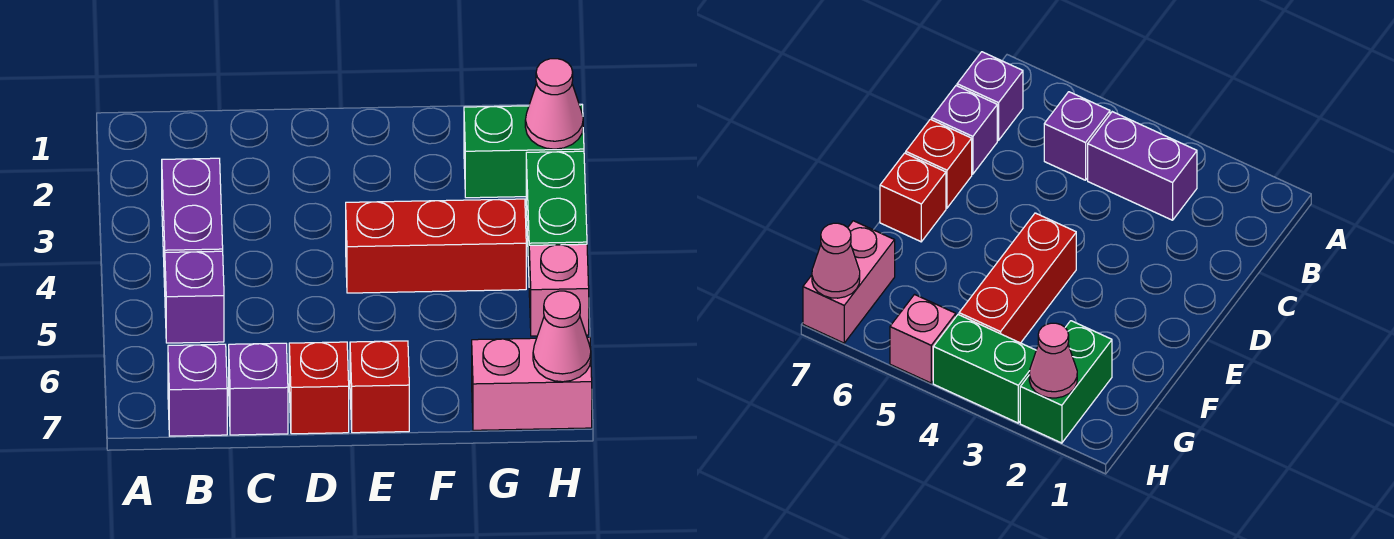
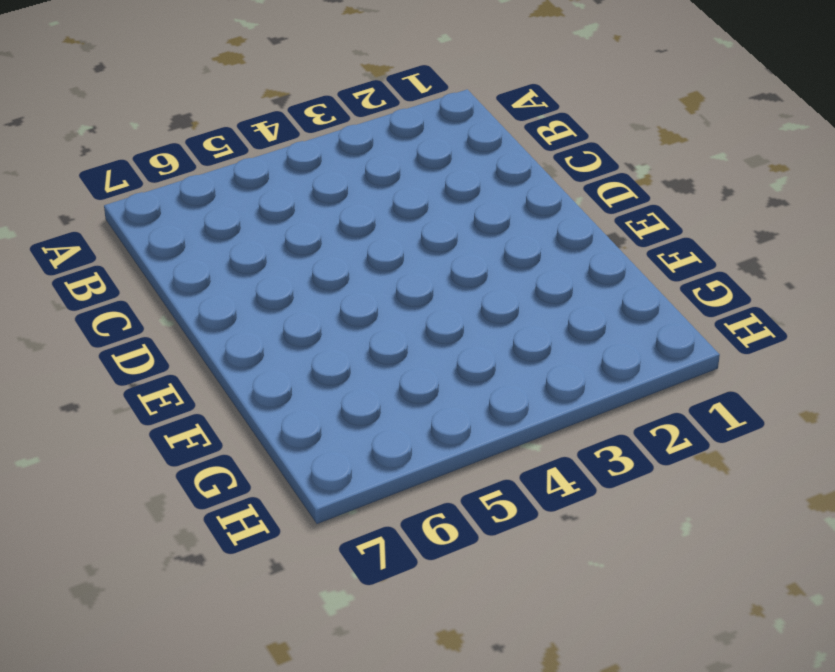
none -> purple 1x2 brick [162,158,223,287]
none -> purple 1x1 brick [165,251,224,343]
none -> purple 1x1 brick [168,344,227,436]

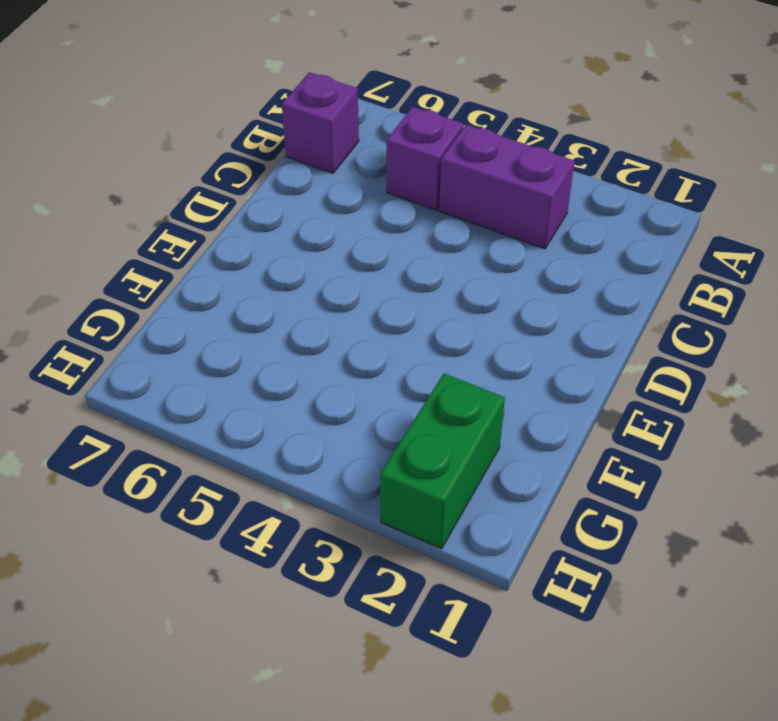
none -> purple 1x1 brick [229,343,288,435]
none -> red 1x1 brick [289,342,349,434]
none -> red 1x3 brick [346,199,526,293]

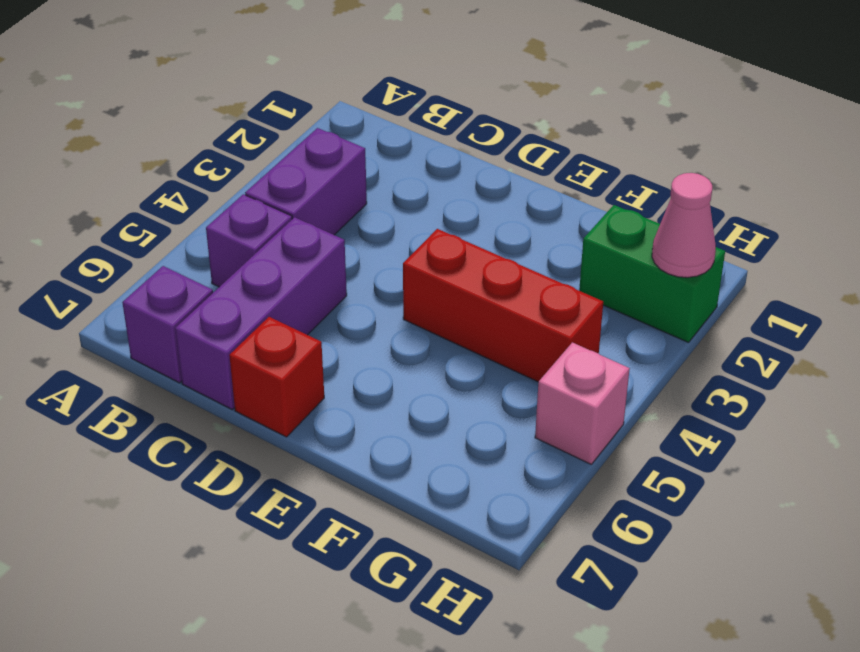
purple 1x3 brick [175,217,347,409] -> purple 1x1 brick [229,343,288,435]
none -> red 1x1 brick [350,341,409,433]
none -> pink 1x2 brick [472,337,592,430]
none -> green 1x2 brick [526,151,587,267]

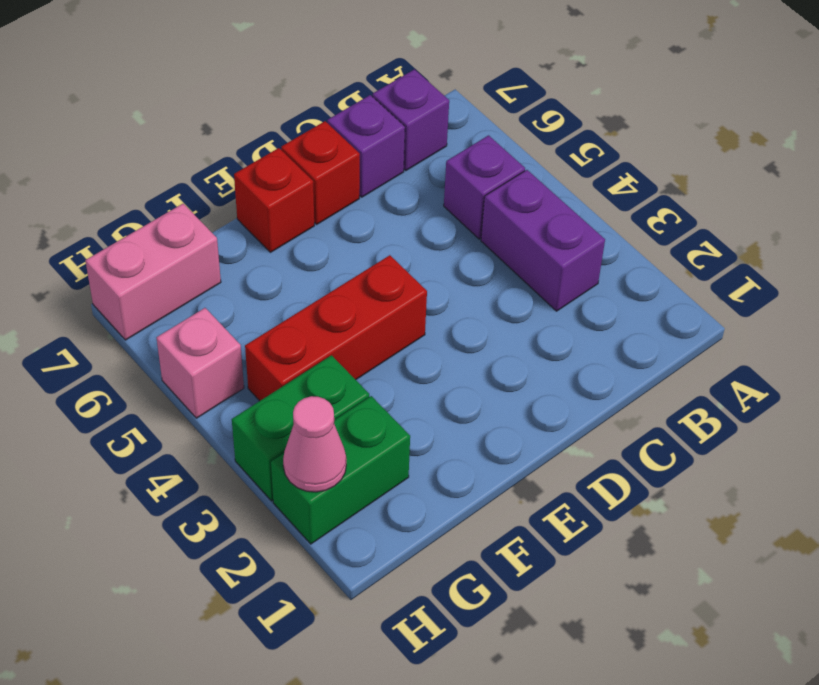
green 1x2 brick [232,355,369,501] -> green 1x2 brick turned to [526,151,587,267]
none -> pink 1x1 cone [533,291,591,382]

